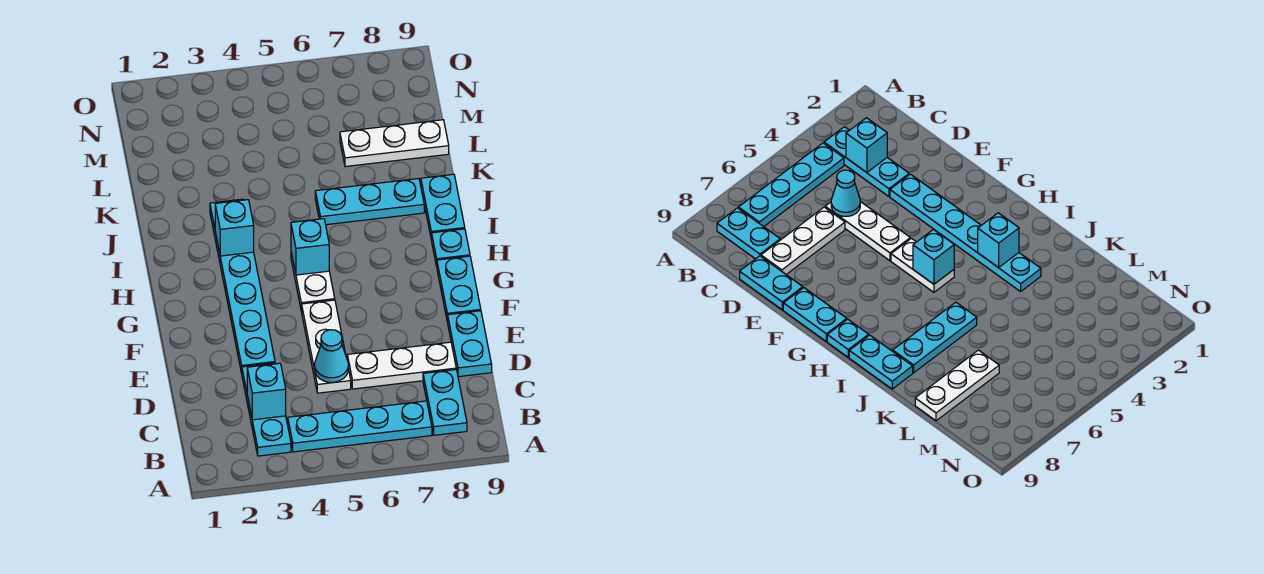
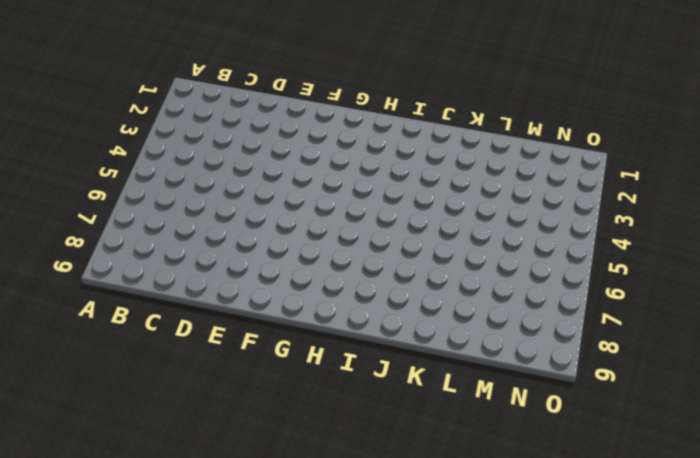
none -> cyan 1x3 plate [242,363,291,456]
none -> cyan 1x4 plate [288,401,432,452]
none -> cyan 1x2 plate [423,369,467,435]

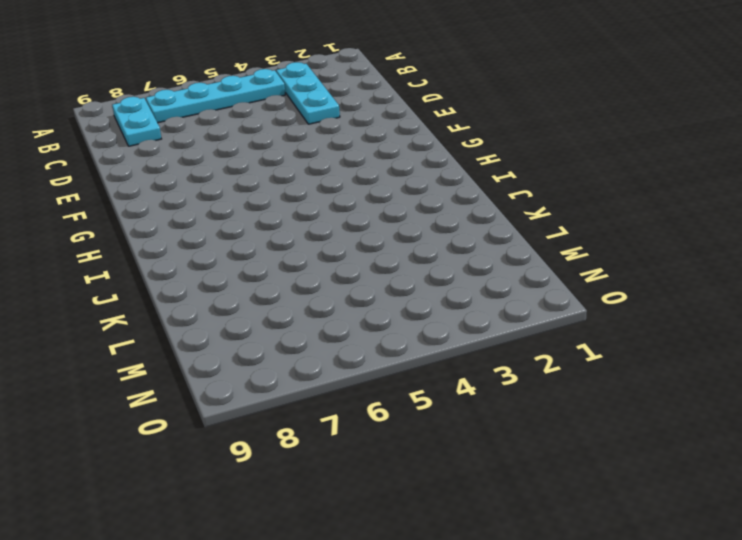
none -> white 1x3 plate [302,300,351,393]
none -> white 1x3 plate [347,342,456,389]
none -> cyan 1x2 plate [448,311,492,377]

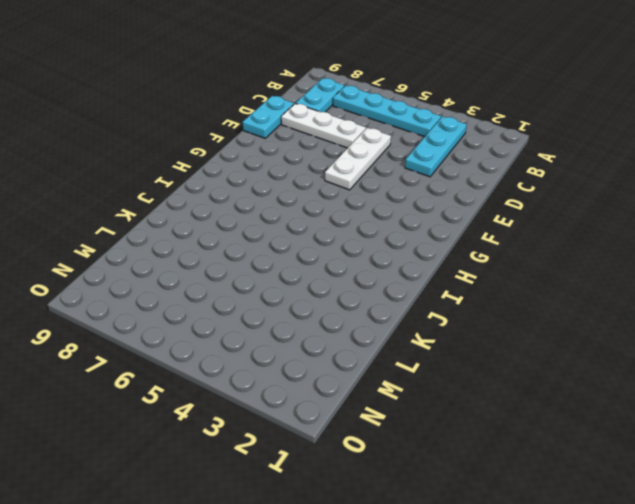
none -> cyan 1x6 plate [210,199,275,373]
none -> cyan 1x2 plate [437,256,481,322]
none -> white 1x2 plate [291,253,335,311]

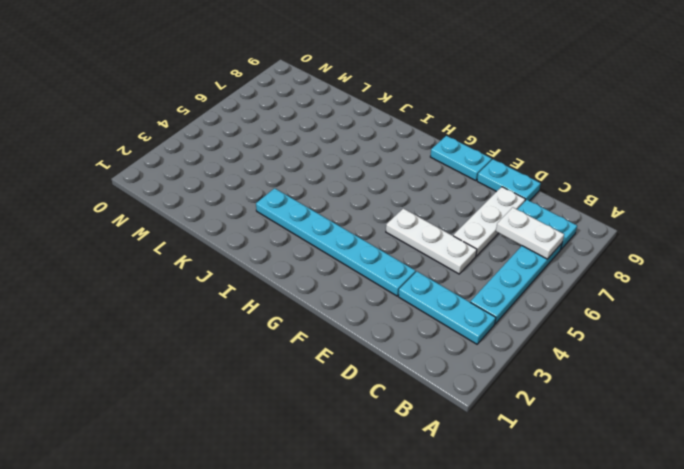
white 1x2 plate [496,207,564,259] -> white 1x2 plate moved to [291,253,335,311]
none -> cyan 1x1 plate [432,229,470,266]
none -> cyan 1x2 plate [421,174,465,240]
none -> cyan 1x3 plate [315,179,424,225]

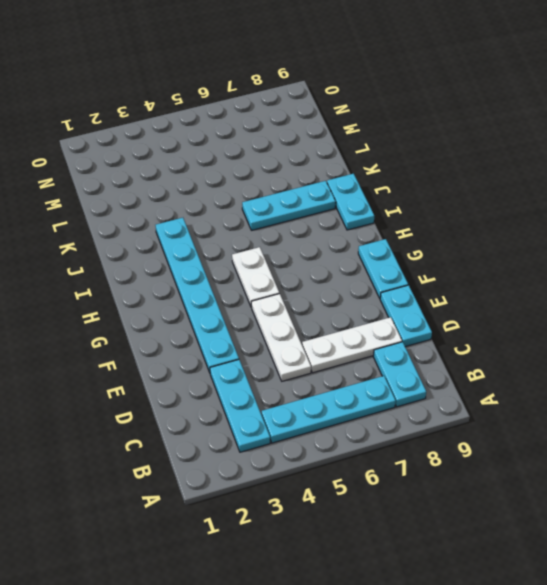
none -> cyan 1x1 plate [432,229,470,266]
none -> white 1x3 plate [340,120,449,167]
none -> cyan 1x1 brick [247,363,286,420]

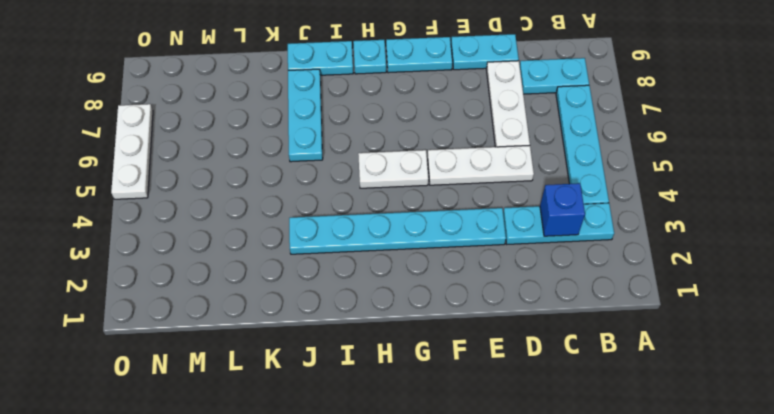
blue 1x1 brick [540,183,585,236] -> cyan 1x1 brick [247,363,286,420]
white 1x3 plate [111,104,153,199] -> white 1x3 plate moved to [340,120,449,167]
none -> cyan 1x1 cone [315,330,348,382]
none -> cyan 1x1 brick [291,219,329,275]
none -> cyan 1x1 brick [215,200,254,256]

